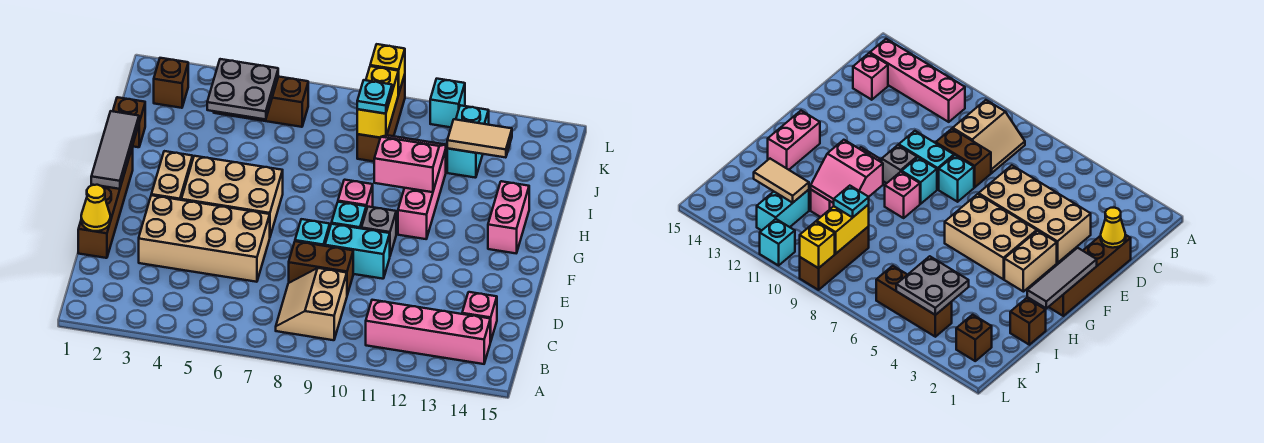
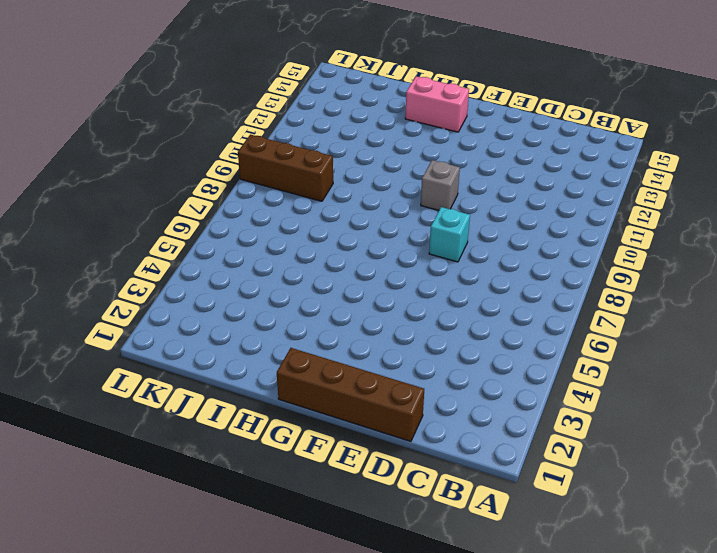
none -> tan 2x2 slope [276,268,347,340]
none -> pink 1x4 brick [366,300,490,364]
none -> pink 1x1 brick [462,292,497,342]

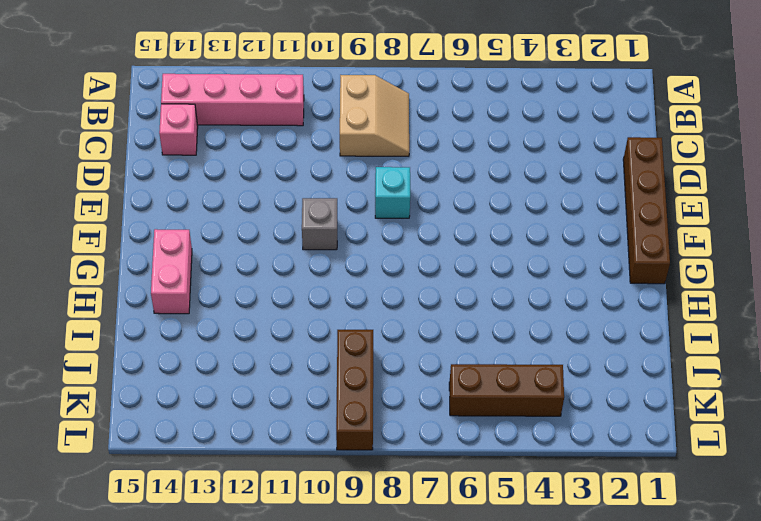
none -> tan 2x4 brick [139,195,270,282]
none -> brown 1x2 brick [289,241,353,295]
none -> cyan 1x2 brick [325,224,390,279]

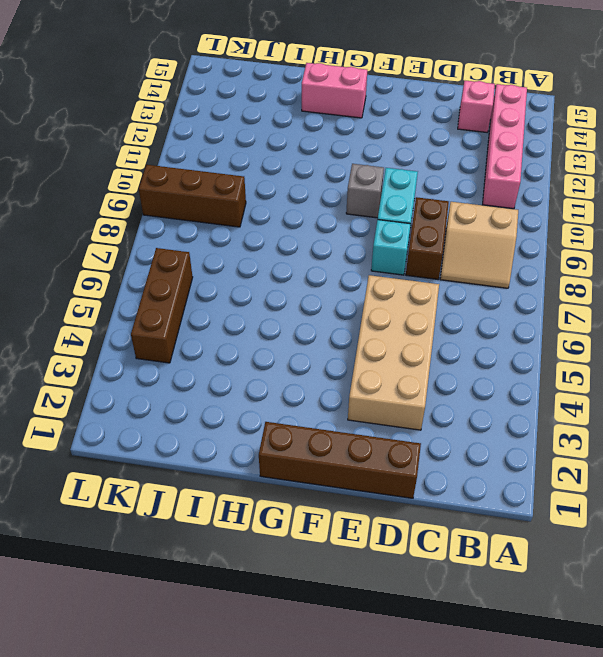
none -> tan 1x2 brick [151,151,193,200]
none -> tan 2x3 brick [181,156,283,236]
none -> cyan 1x1 brick [331,202,366,229]

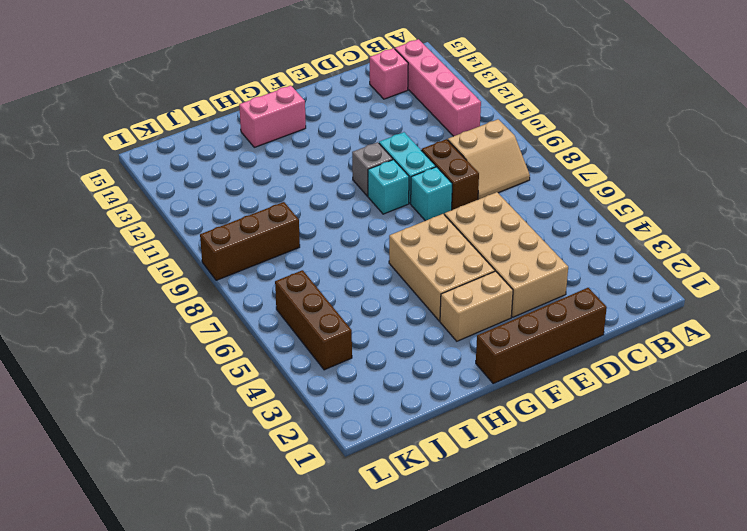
none -> pink 1x1 brick [338,180,373,210]
none -> pink 1x3 brick [398,150,446,239]
none -> brown 1x1 brick [113,97,145,147]

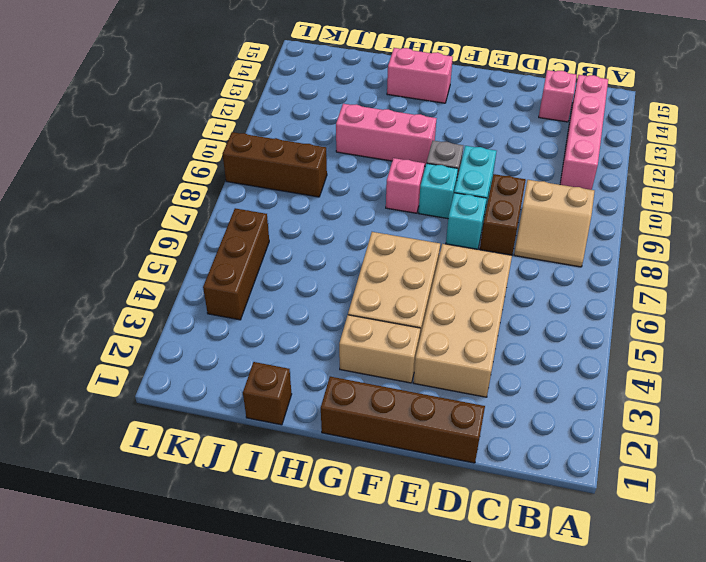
none -> cyan 1x2 brick [447,105,489,178]
none -> brown 1x1 brick [154,58,188,108]
none -> cyan 1x1 brick [430,79,465,127]

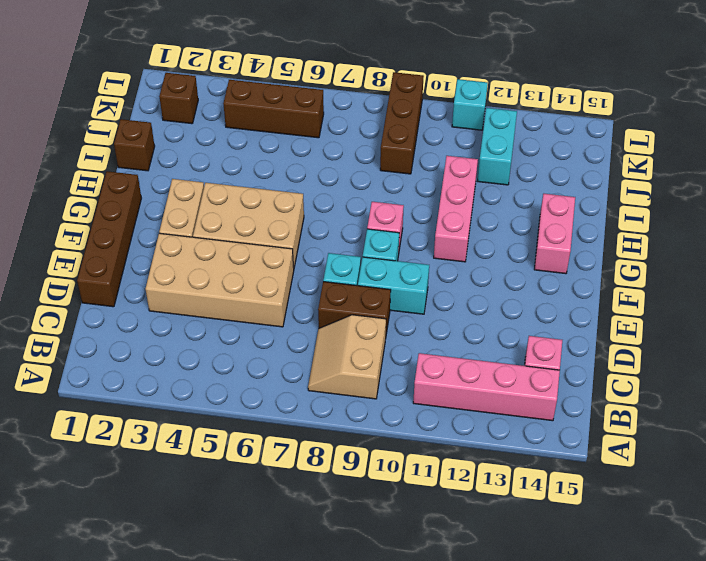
none -> grey 1x1 brick [362,207,396,255]
none -> yellow 1x1 cone [81,185,110,231]
none -> grey 1x3 tile [91,111,139,189]

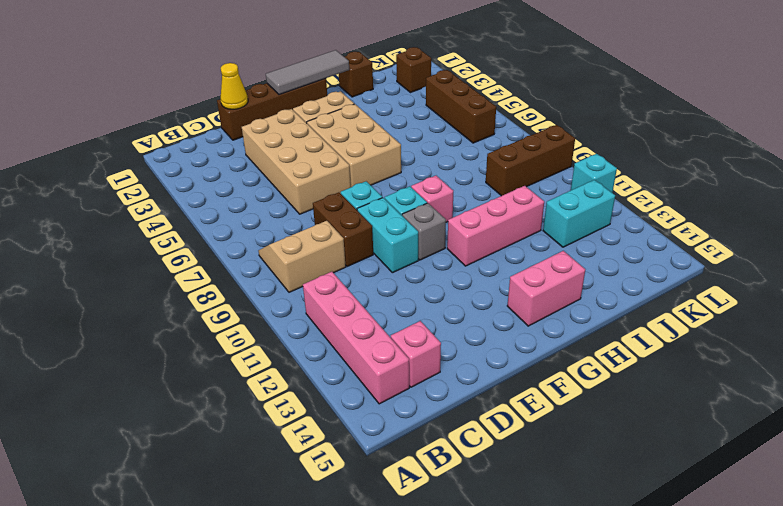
none -> pink 2x2 slope [374,135,446,192]
none -> grey 2x2 plate [207,59,278,119]
none -> yellow 1x2 brick [357,66,399,138]

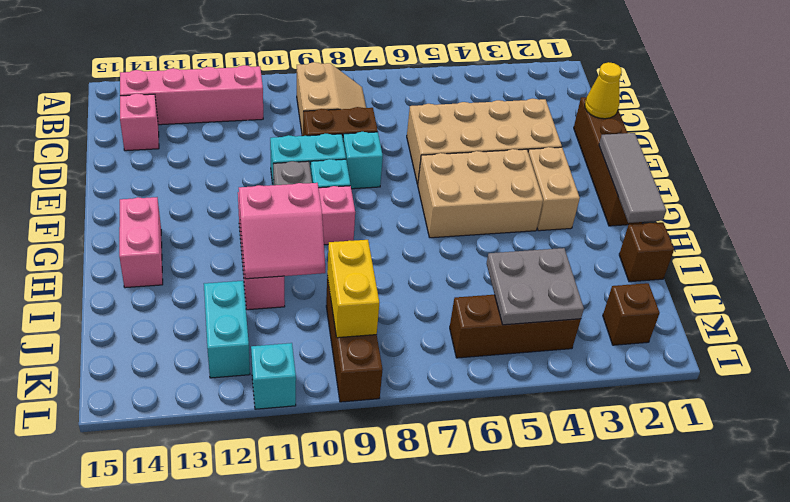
none -> tan 1x2 tile [447,119,512,158]
none -> yellow 1x1 brick [370,44,405,94]
none -> cyan 1x1 plate [357,80,392,114]

